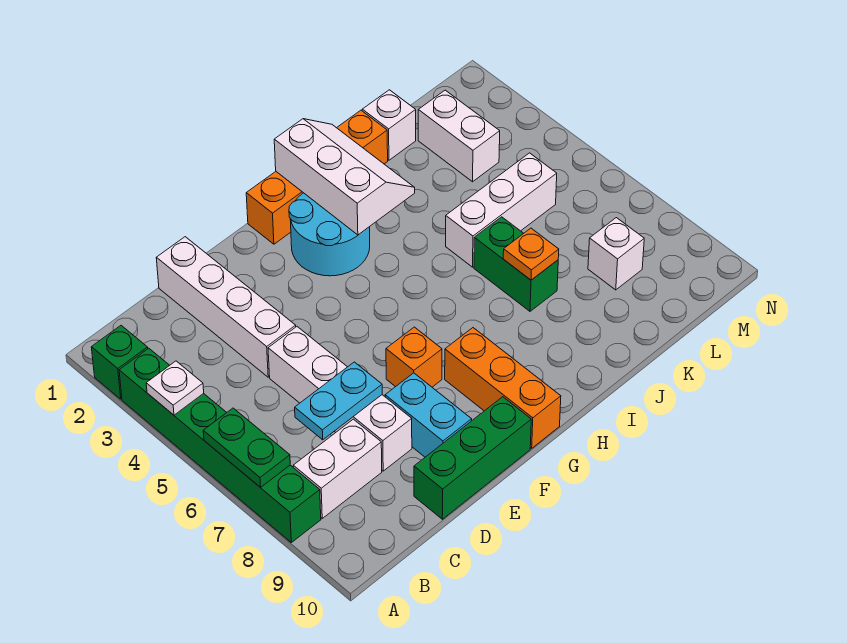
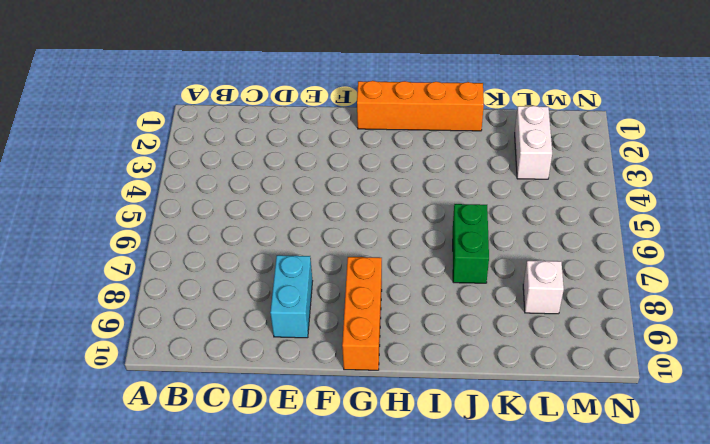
none -> green 1x1 brick [91,326,148,399]
none -> green 1x6 brick [119,348,321,543]
none -> white 1x2 brick [293,419,382,518]

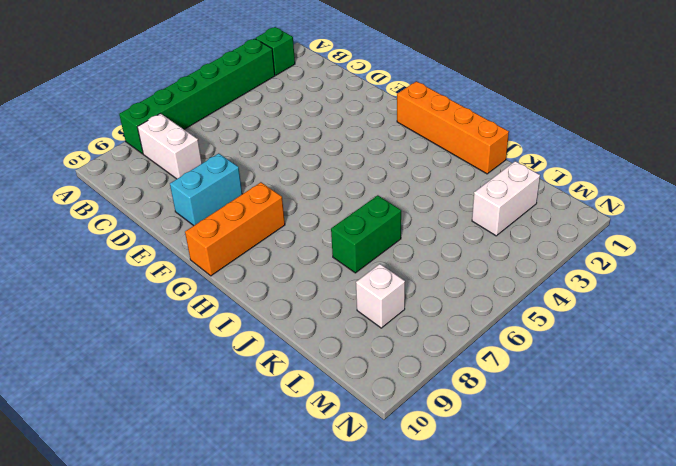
none -> white 1x4 brick [156,237,296,377]
none -> white 1x4 brick [268,327,412,471]
none -> green 1x3 brick [414,397,531,519]

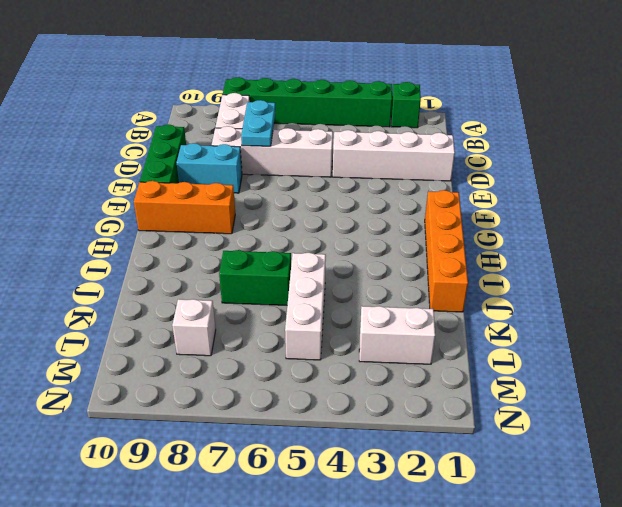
none -> orange 1x1 brick [386,327,442,387]
none -> cyan 2x2 round brick [289,193,370,276]
none -> white 1x1 brick [362,90,416,160]

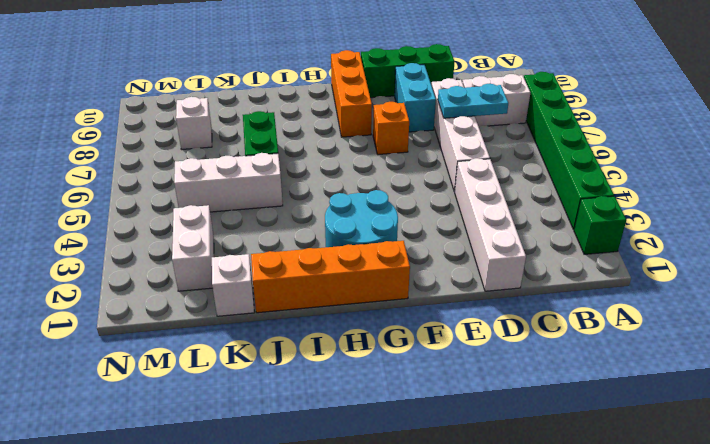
none -> white 1x1 plate [146,361,204,415]
none -> green 1x2 plate [203,408,290,488]
none -> white 2x3 slope [274,119,415,235]

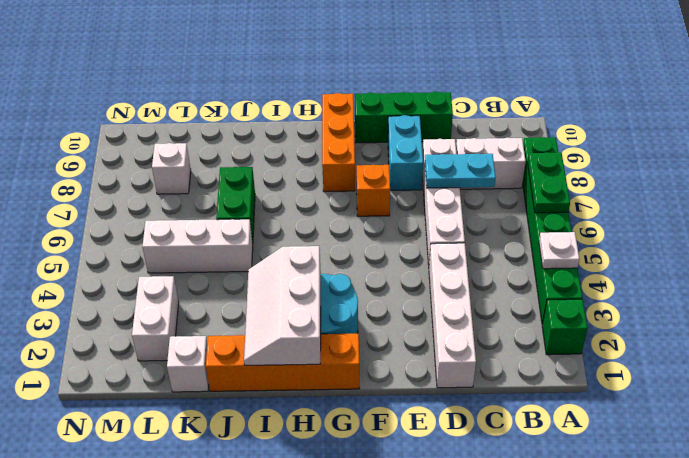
none -> orange 1x1 plate [503,228,559,280]

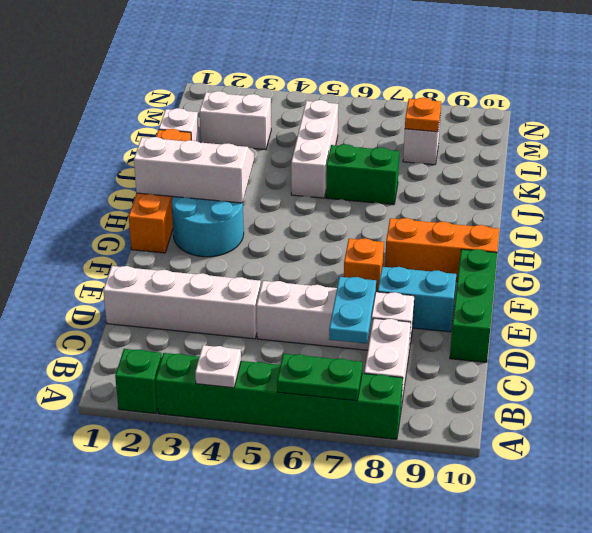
orange 1x1 plate [405,98,441,132] -> orange 1x1 plate moved to [503,228,559,280]

